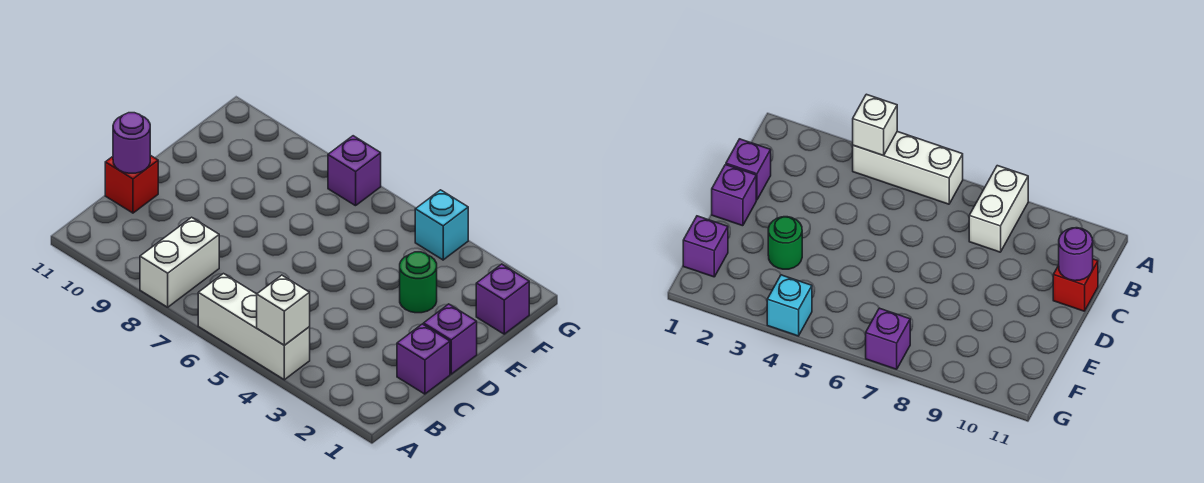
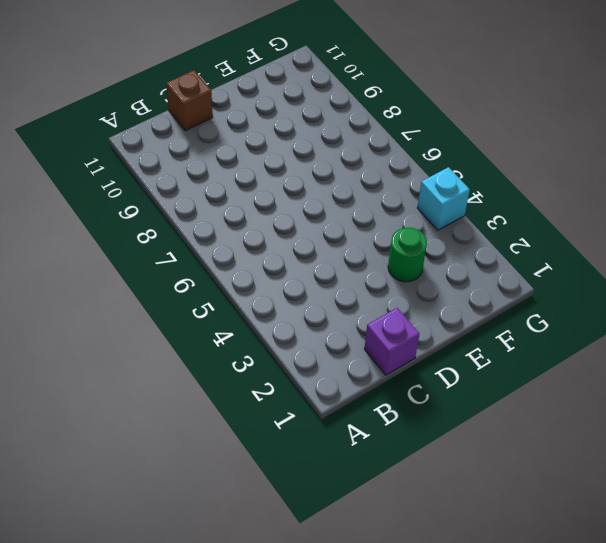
brown 1x1 brick [166,70,213,131] -> red 1x1 brick [105,155,158,213]
none -> white 1x3 brick [198,274,310,380]
none -> white 1x2 brick [140,217,219,307]

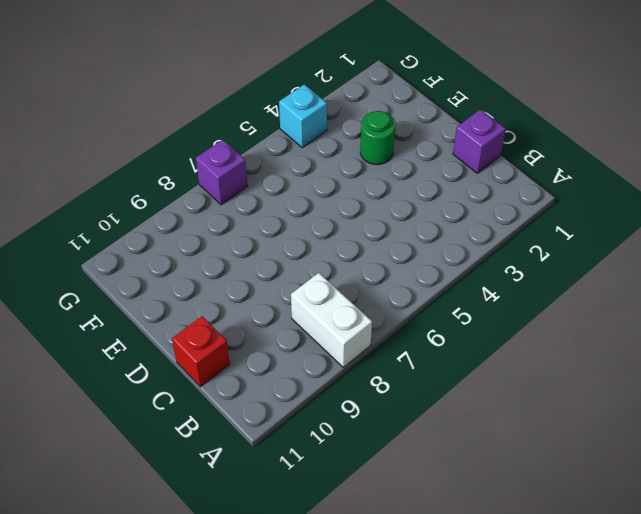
none -> white 1x3 brick [198,274,310,380]
none -> purple 1x1 brick [424,304,477,374]

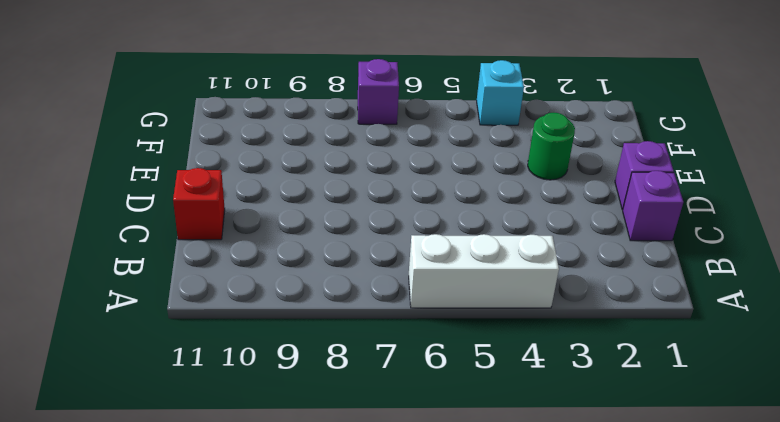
none -> white 1x2 brick [140,217,219,307]
none -> purple 1x1 brick [476,264,529,334]

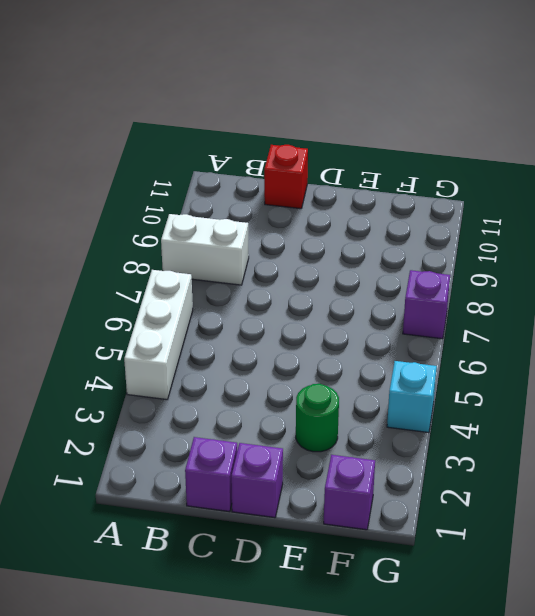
none -> white 1x1 brick [257,275,310,345]
none -> purple 1x1 round brick [113,113,150,173]

